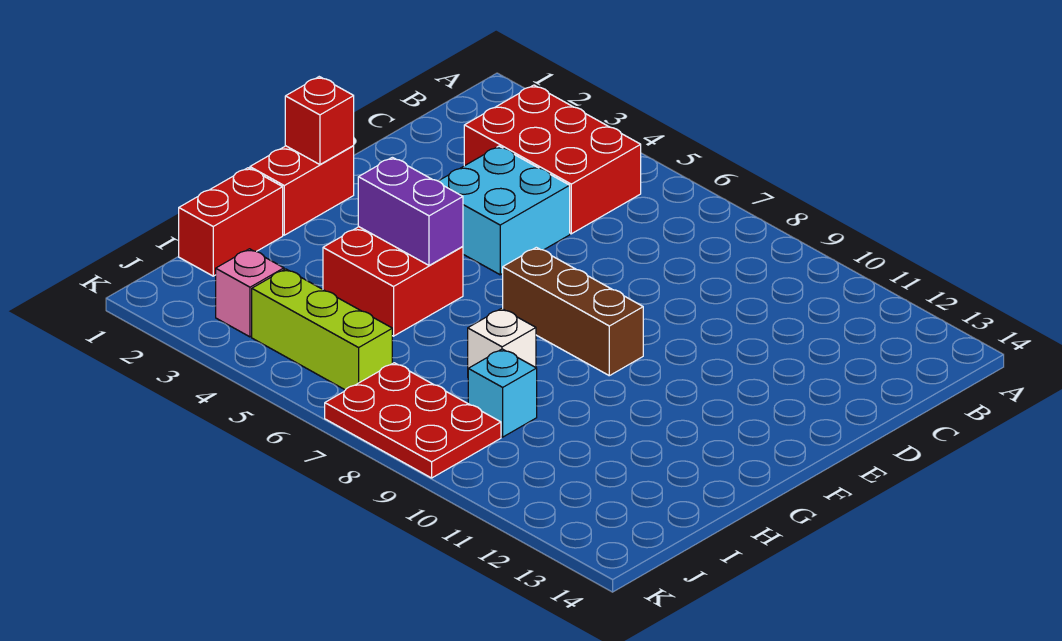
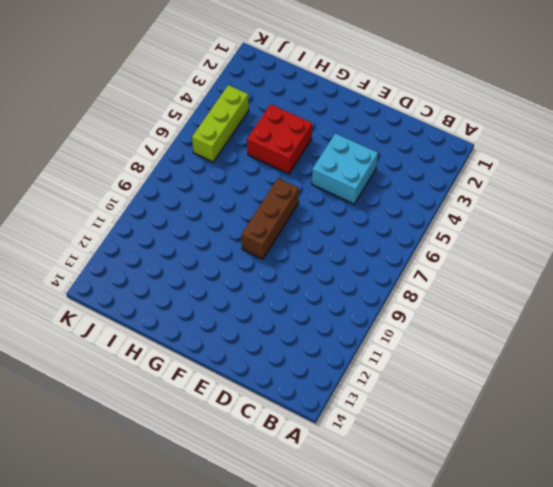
none -> red 2x3 brick [464,85,641,234]
none -> red 1x2 brick [250,146,354,235]
none -> red 1x2 brick [179,168,283,276]

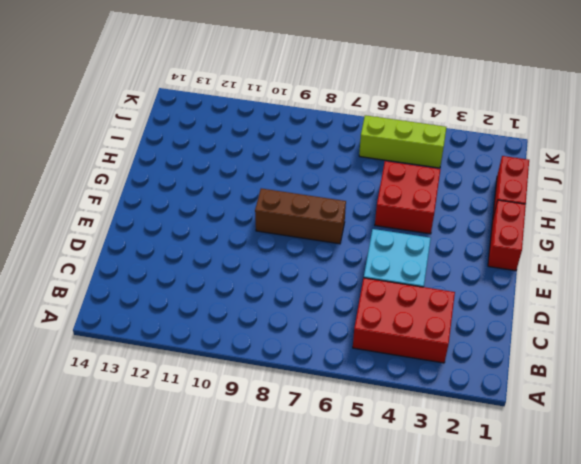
none -> white 1x1 brick [468,309,536,369]
none -> cyan 1x1 brick [468,349,537,437]
none -> pink 1x1 brick [216,249,284,337]

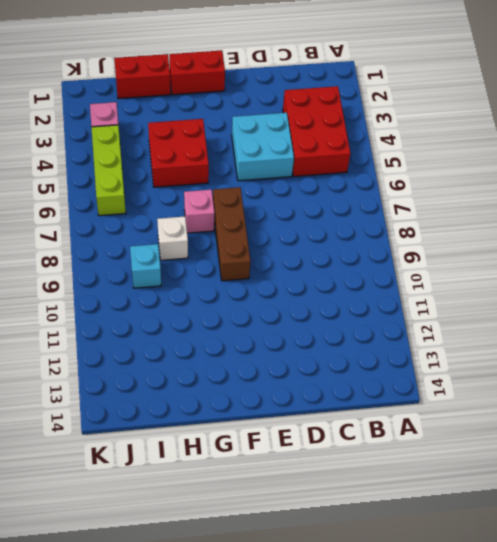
pink 1x1 brick [184,190,215,233] -> none
none -> red 2x3 plate [325,363,501,478]
none -> red 1x1 brick [285,77,354,165]
none -> purple 1x2 brick [358,157,463,265]

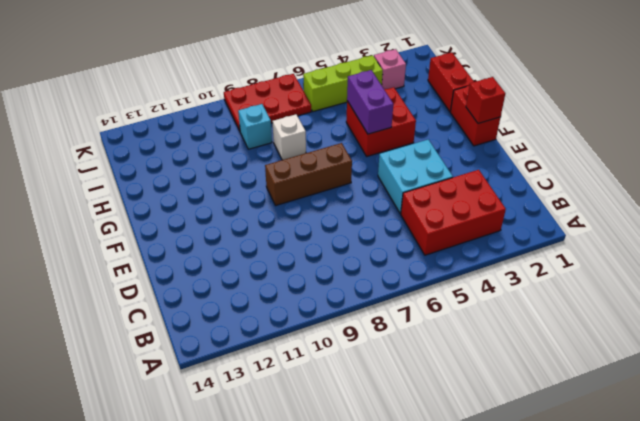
purple 1x2 brick [347,70,393,134] -> purple 1x2 brick turned to [358,157,463,265]

